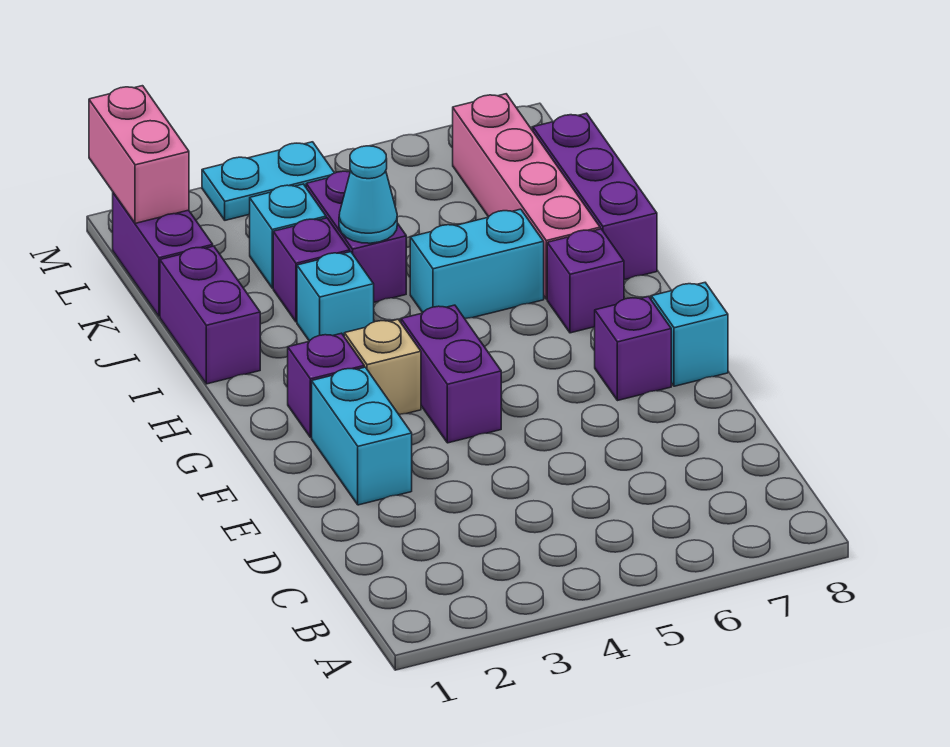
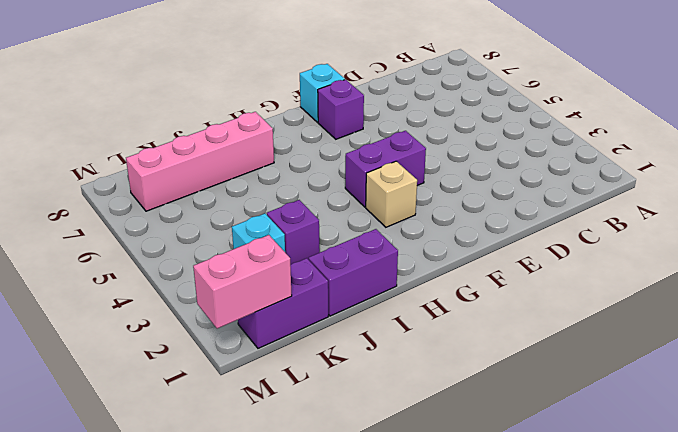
none -> cyan 1x2 brick [312,367,412,505]
none -> purple 1x1 brick [288,333,364,437]
none -> purple 1x1 brick [547,229,624,333]

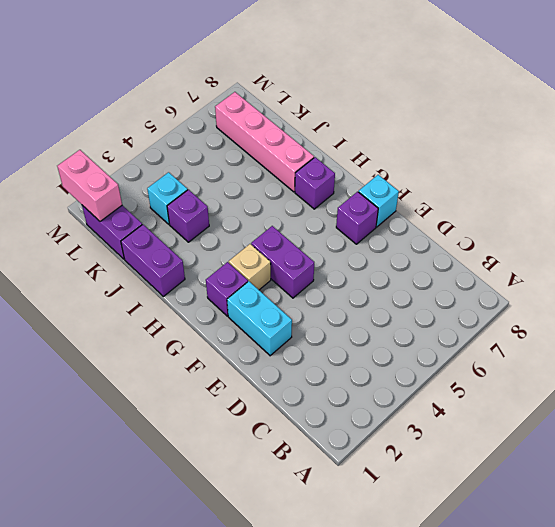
none -> cyan 1x1 brick [297,252,374,341]
none -> cyan 1x2 brick [410,209,544,319]
none -> purple 1x3 brick [533,113,657,280]

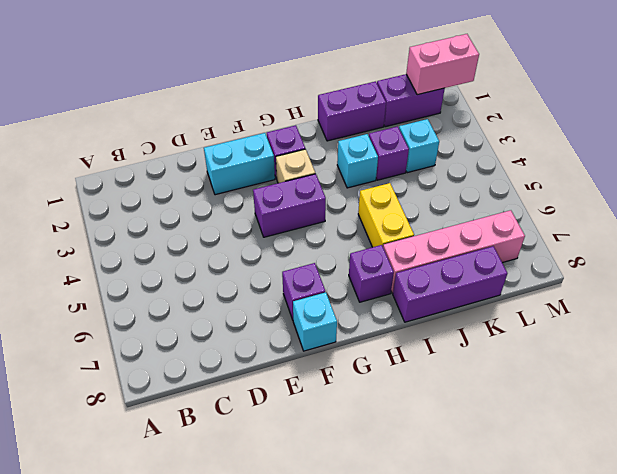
yellow 1x2 brick [358,183,414,247] -> cyan 1x2 brick [410,209,544,319]
none -> purple 1x2 brick [306,171,406,302]
none -> cyan 1x2 plate [202,142,334,220]
none -> cyan 1x1 cone [339,146,397,243]

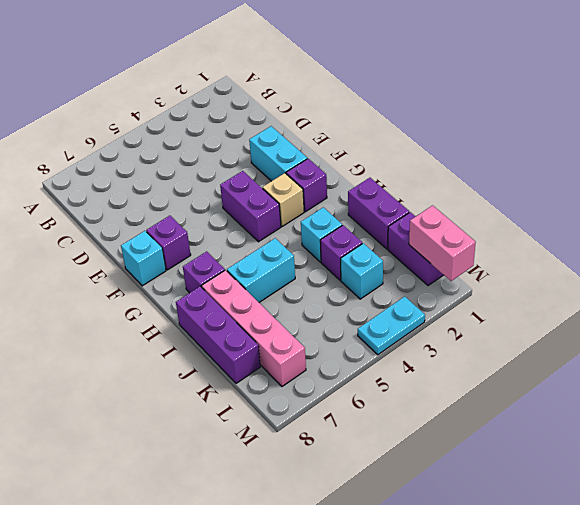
none -> purple 1x2 brick [306,171,406,302]
none -> cyan 1x1 cone [339,146,397,243]

